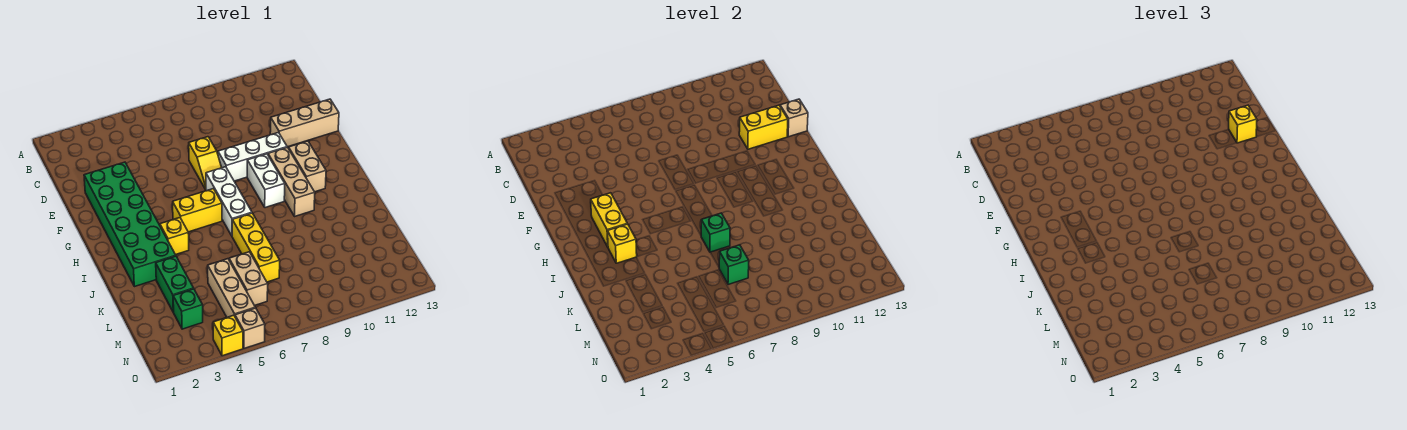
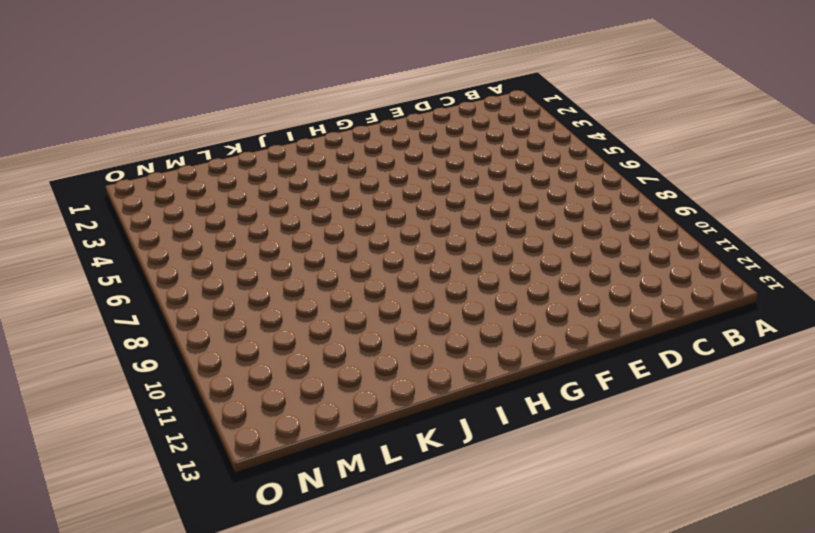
none -> green 2x6 brick [84,162,176,287]
none -> yellow 1x2 slope [189,137,222,189]
none -> tan 1x3 brick [270,99,339,147]

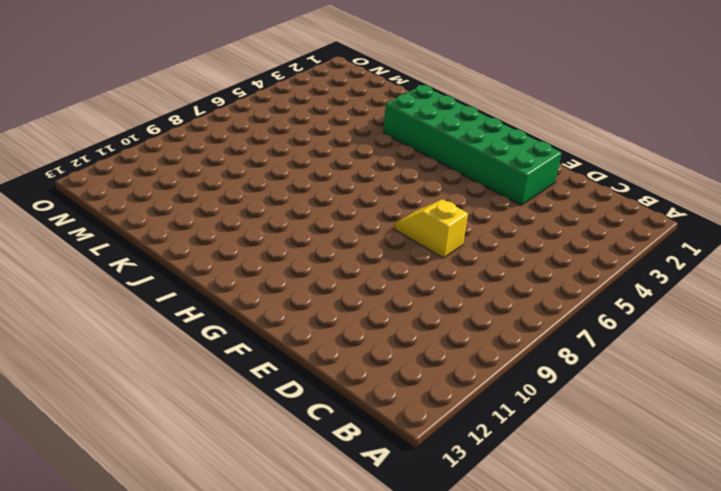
none -> tan 1x3 brick [270,99,339,147]
none -> white 1x3 brick [218,133,287,181]
none -> white 1x3 brick [206,167,252,236]

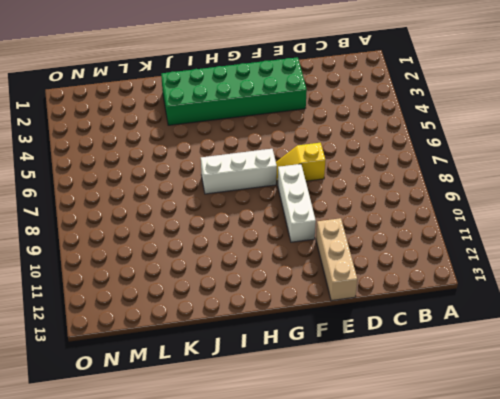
none -> white 1x2 brick [247,154,285,208]
none -> tan 1x3 brick [268,147,315,216]
none -> tan 1x2 brick [289,141,326,192]

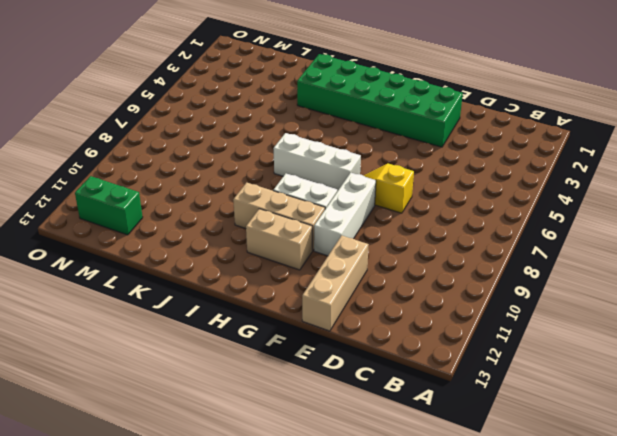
green 1x2 brick [75,176,143,235] -> green 1x2 brick moved to [156,256,194,312]
none -> yellow 1x2 brick [173,189,222,232]
none -> yellow 1x1 brick [160,218,189,255]
none -> yellow 1x3 brick [232,213,280,282]

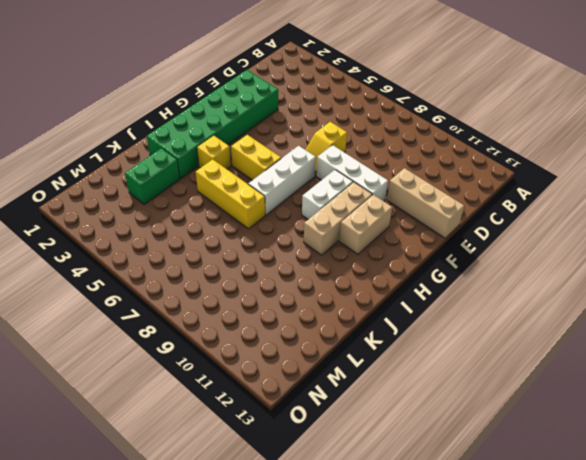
yellow 1x3 brick [196,159,265,229] -> yellow 1x3 brick turned to [232,213,280,282]
none -> tan 1x3 brick [208,259,255,317]
none -> tan 1x2 brick [229,252,268,305]
none -> green 1x1 brick [173,289,203,329]

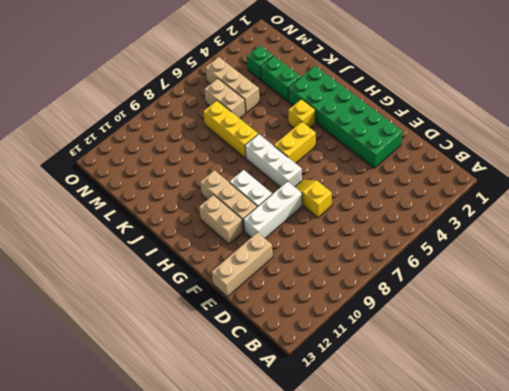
none -> yellow 1x1 brick [213,315,243,356]
none -> tan 1x1 brick [235,308,265,348]
none -> yellow 1x2 brick [739,105,788,149]

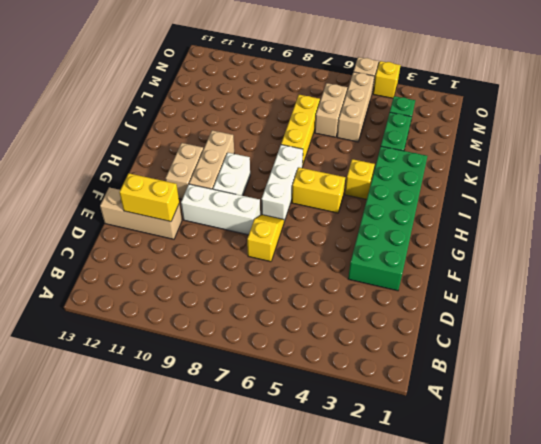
none -> tan 1x1 brick [780,99,808,137]
none -> yellow 1x2 brick [591,193,627,247]
none -> yellow 1x1 brick [608,224,637,263]

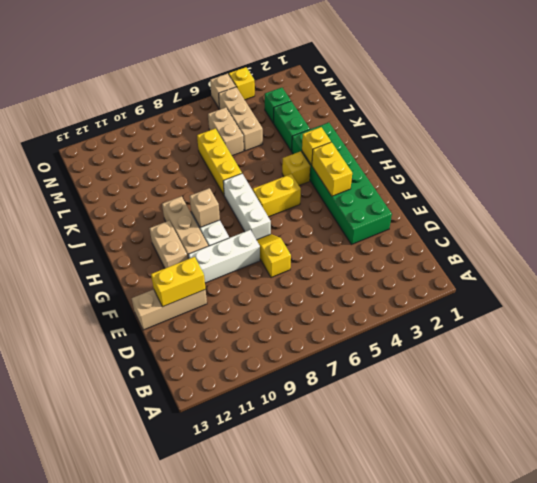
tan 1x1 brick [190,188,220,228] -> tan 1x1 brick moved to [780,99,808,137]
none -> green 1x1 brick [701,213,730,252]
none -> green 1x1 brick [719,245,749,285]
none -> yellow 1x1 brick [1229,105,1257,143]

